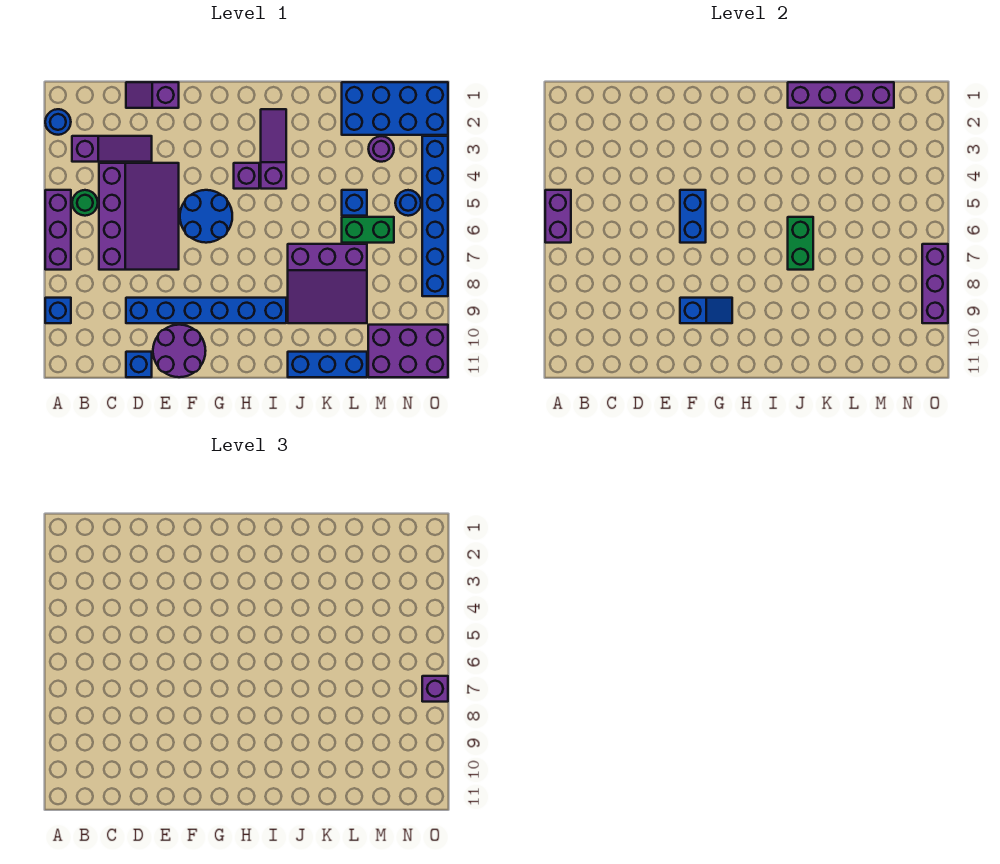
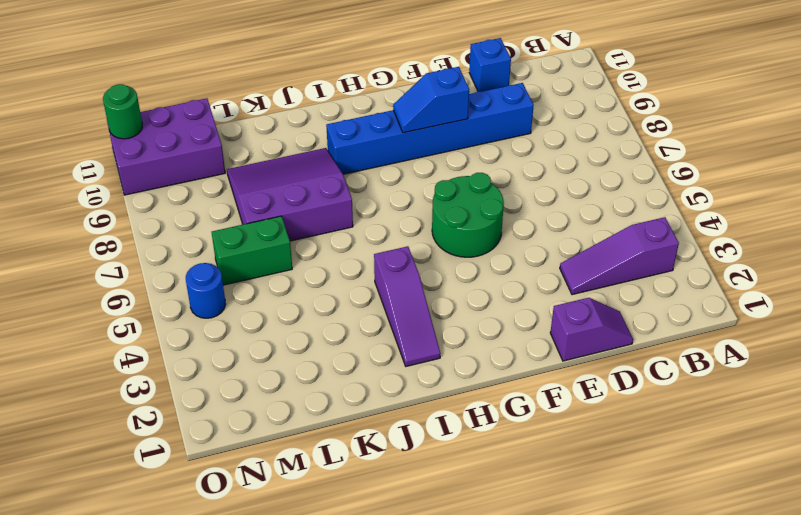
green 2x2 round brick [432,173,504,257] -> blue 2x2 round brick [180,190,232,243]
green 1x1 round brick [103,84,142,139] -> green 1x1 round brick moved to [72,190,98,216]
none -> blue 1x1 round brick [45,109,71,135]
none -> purple 1x3 brick [45,190,71,270]
none -> blue 1x1 brick [45,298,71,323]

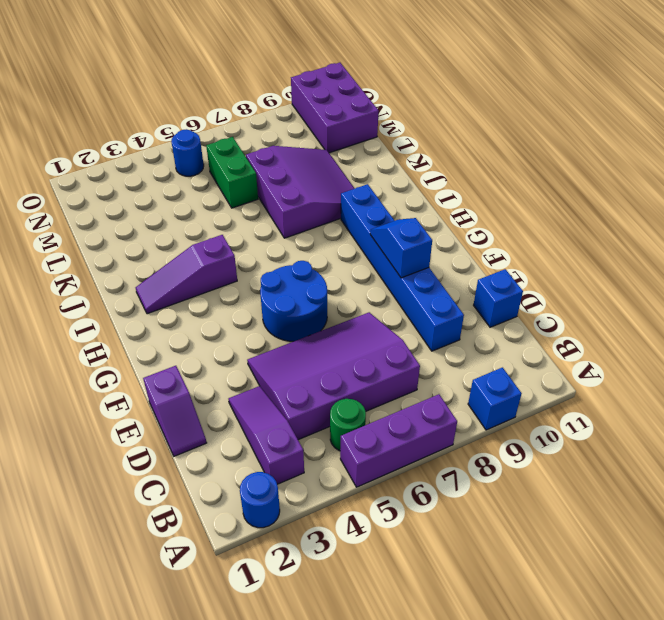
none -> purple 2x2 round brick [153,325,206,377]
none -> purple 1x1 brick [234,163,259,189]
none -> blue 1x3 brick [288,352,367,377]

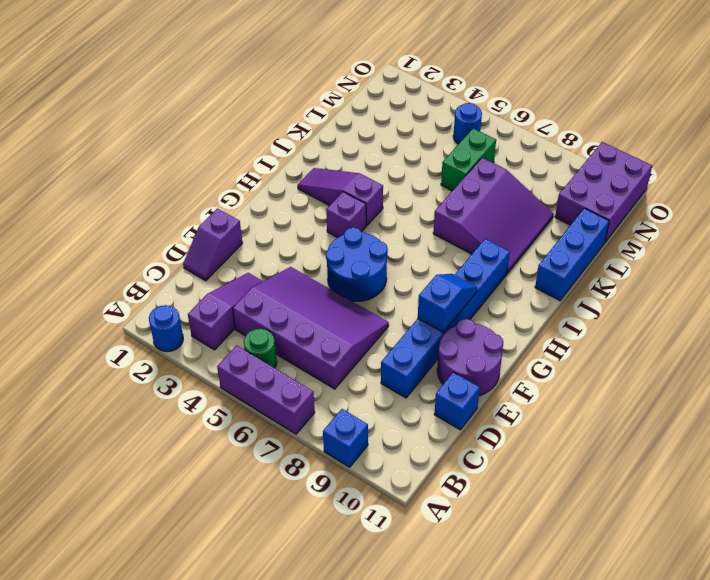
none -> blue 2x4 brick [342,82,448,135]
none -> blue 1x1 brick [342,190,367,216]
none -> purple 1x1 round brick [369,136,394,162]

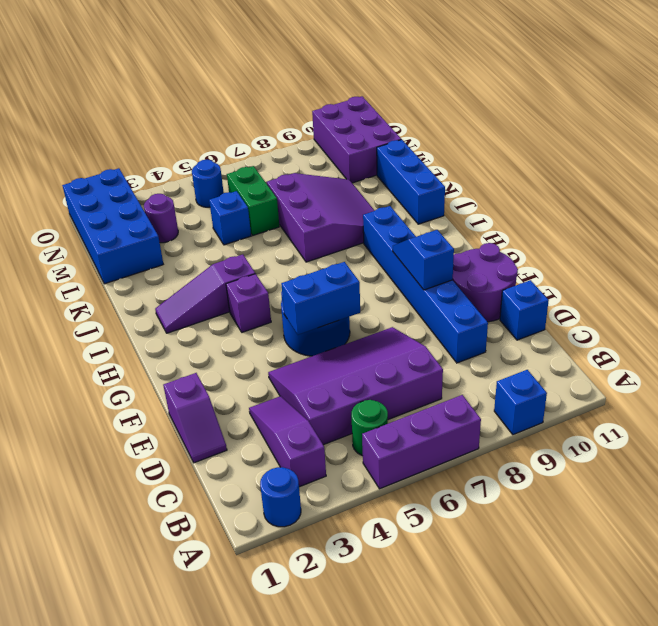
none -> blue 1x6 brick [422,136,448,296]
none -> purple 1x2 brick [545,190,571,243]
none -> purple 1x4 brick [788,82,894,108]

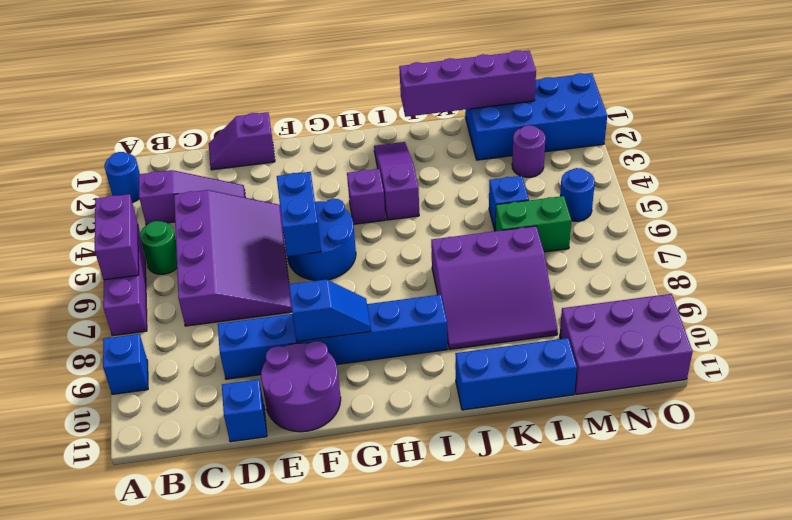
none -> blue 1x6 brick [422,136,448,296]
none -> green 1x2 brick [788,217,813,270]
none -> purple 1x3 brick [922,244,948,323]

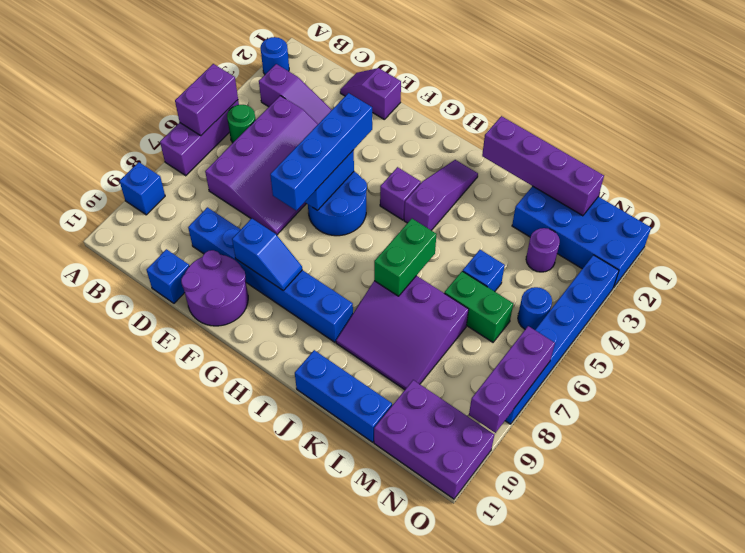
blue 1x4 brick [270,93,372,210] -> none
none -> purple 1x1 brick [422,676,448,702]

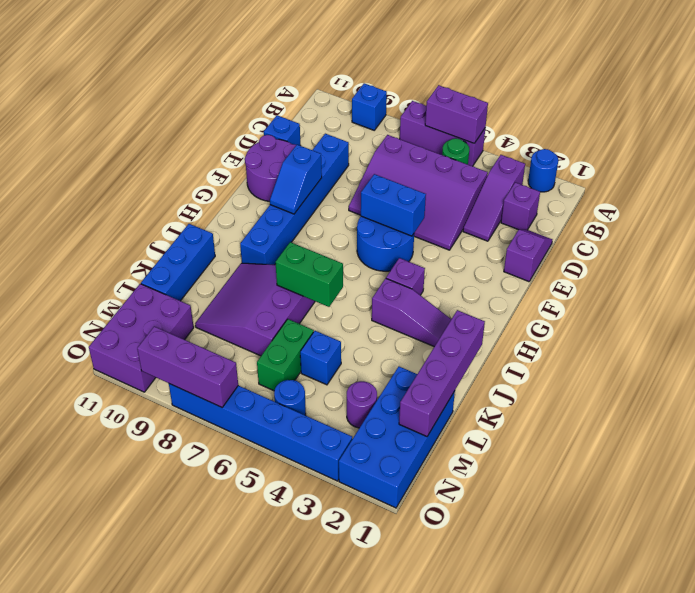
purple 1x1 brick [501,182,540,230] -> purple 1x1 brick moved to [422,676,448,702]

